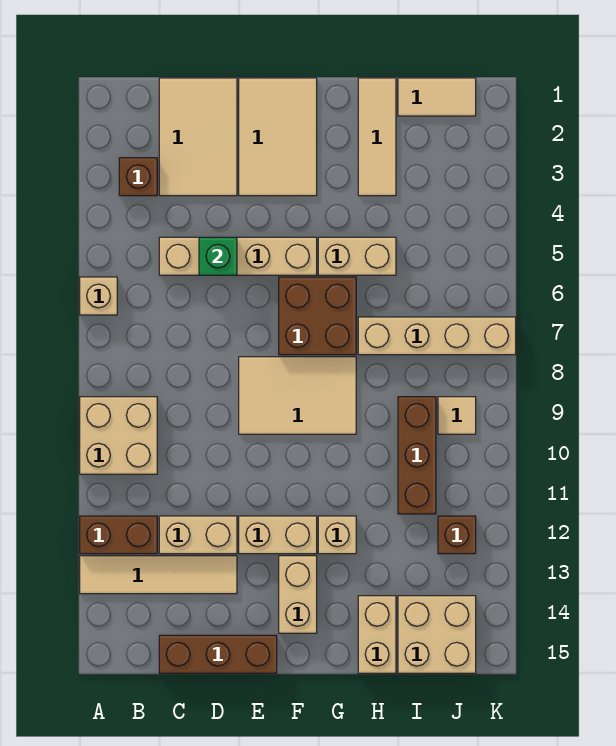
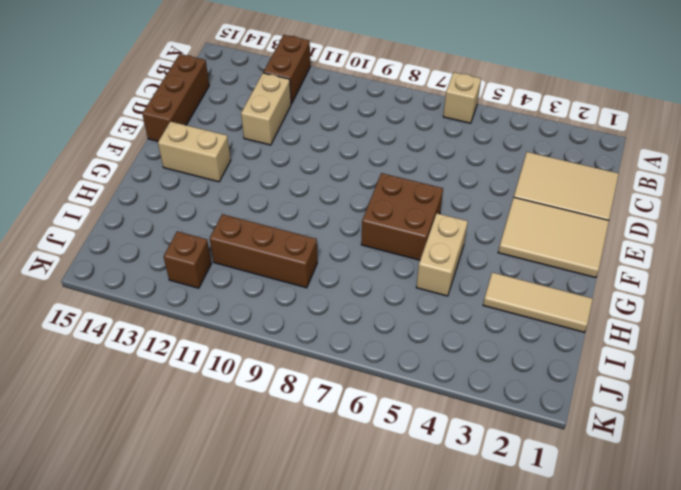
none -> tan 2x2 brick [80,397,157,474]
none -> tan 1x4 tile [80,556,237,594]
none -> brown 1x1 brick [119,158,157,196]

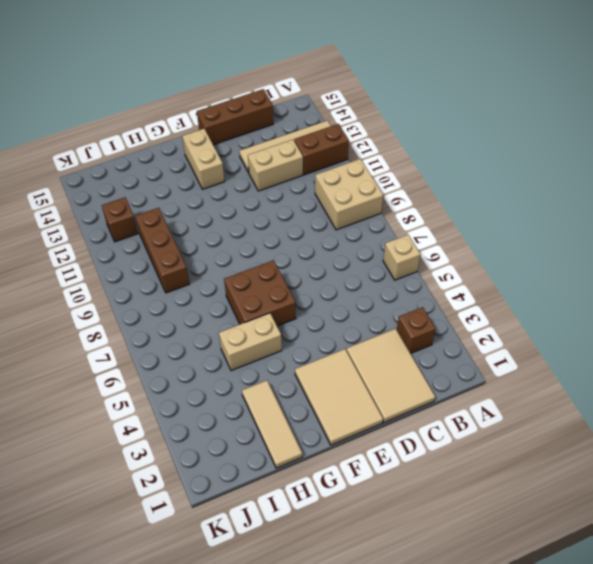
none -> tan 1x4 brick [159,237,317,275]
none -> tan 2x3 tile [239,357,356,434]
none -> tan 1x2 brick [239,516,317,554]

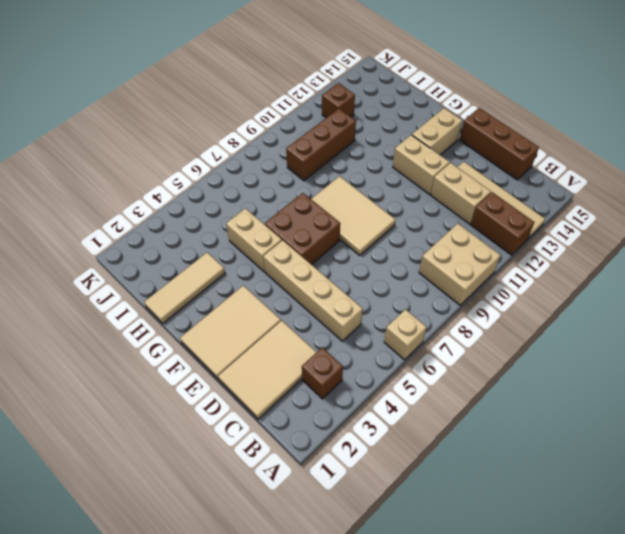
none -> tan 1x1 brick [318,516,356,554]
none -> tan 1x4 brick [358,317,516,355]
none -> tan 1x2 brick [358,596,396,673]

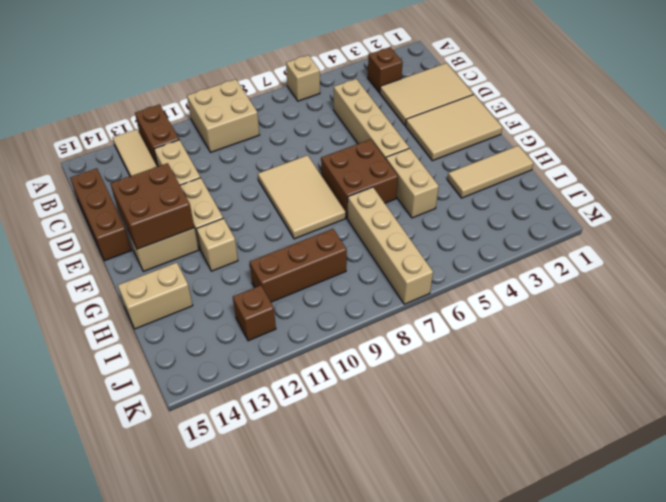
brown 2x2 brick [110,163,194,249] -> none
none -> tan 1x2 tile [398,78,476,116]
none -> tan 2x2 brick [398,596,476,673]
none -> tan 1x1 tile [438,397,476,434]

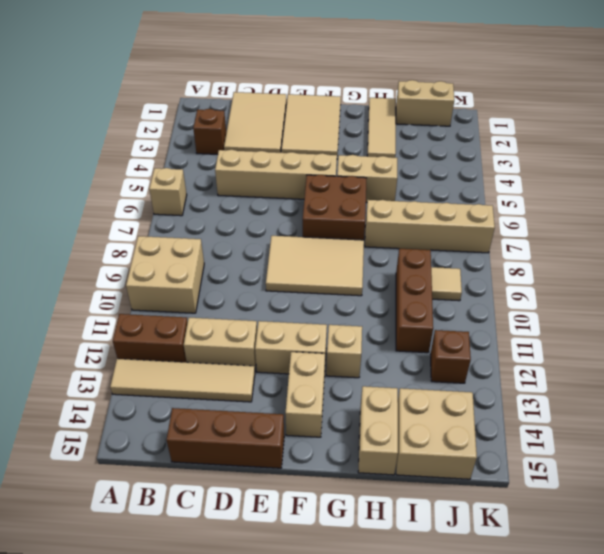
tan 1x2 brick [396,80,454,126] -> tan 1x2 tile [398,78,476,116]
none -> green 1x1 brick [199,237,237,275]

